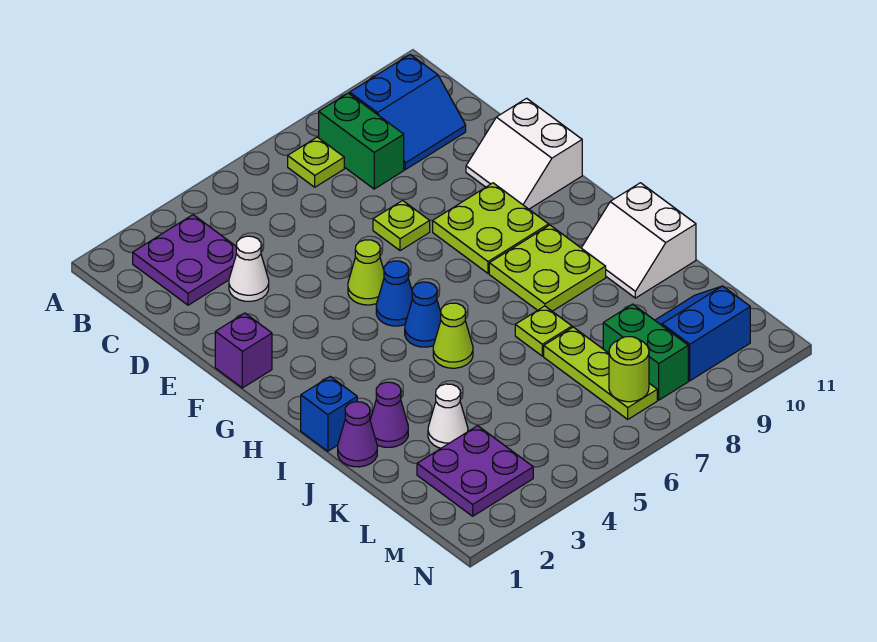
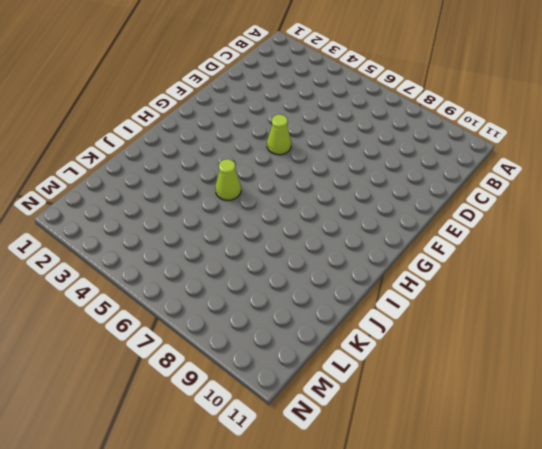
none -> purple 2x2 plate [133,215,237,305]
none -> lime 1x1 plate [288,137,344,187]
none -> green 1x2 brick [319,93,404,189]

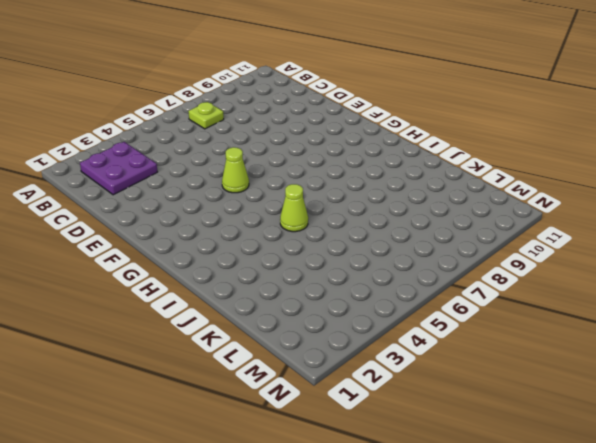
none -> green 1x2 brick [319,93,404,189]
none -> blue 2x2 slope [350,54,466,170]
none -> white 1x1 cone [229,236,269,301]

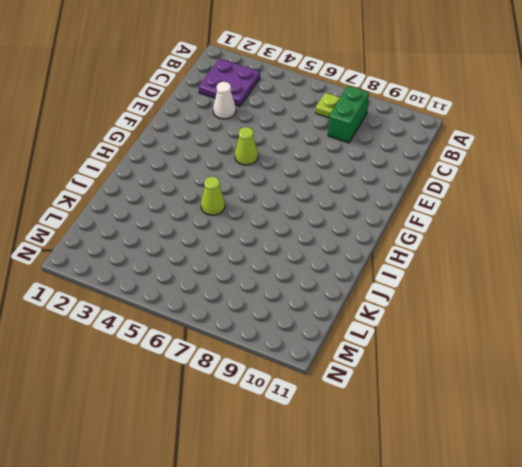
none -> blue 2x2 slope [350,54,466,170]
none -> lime 1x1 plate [373,201,430,251]
none -> white 2x2 slope [466,98,582,209]

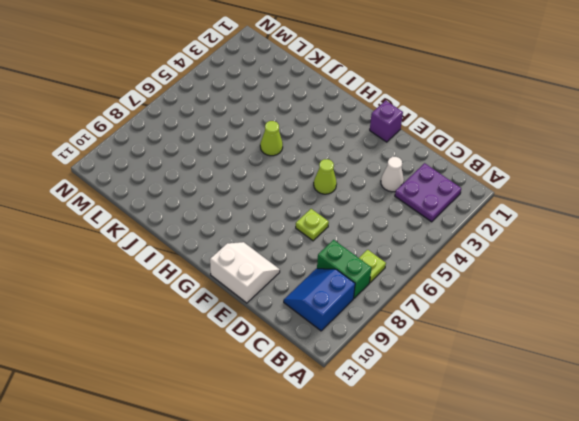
none -> lime 2x2 plate [433,183,549,273]
none -> blue 1x1 cone [376,261,412,326]
none -> blue 1x1 cone [405,282,441,347]

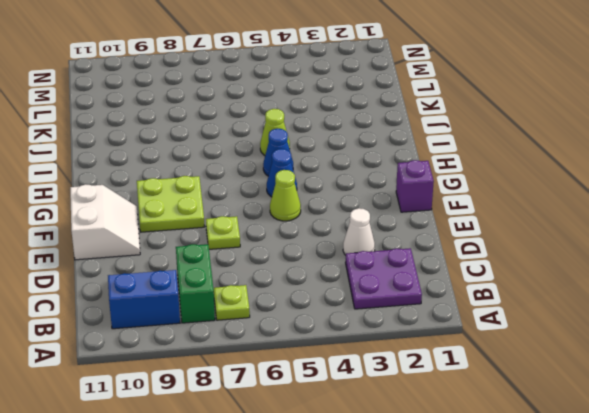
none -> lime 2x2 plate [489,225,606,311]
none -> blue 1x1 brick [301,376,357,451]
none -> white 2x2 slope [582,183,696,298]

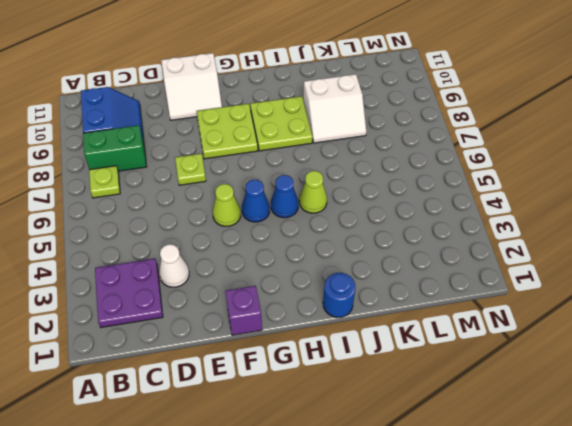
blue 1x1 round brick [323,273,356,317] -> blue 1x1 brick [301,376,357,451]
white 2x2 slope [303,74,366,143] -> white 2x2 slope moved to [582,183,696,298]
none -> purple 1x1 cone [338,402,377,467]
none -> purple 1x1 cone [370,382,408,447]
none -> lime 1x1 plate [515,306,572,356]

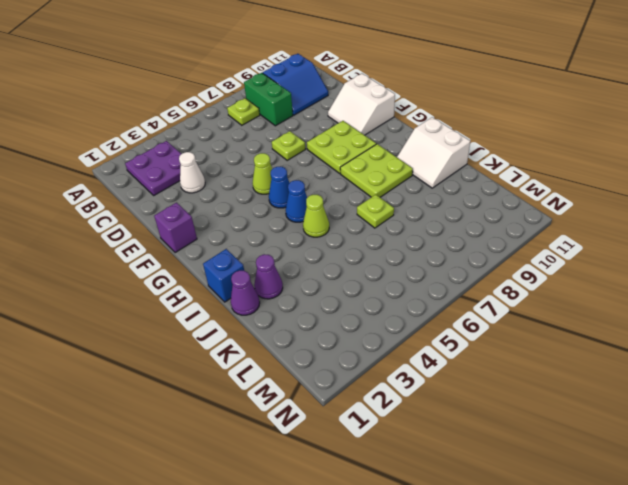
none -> white 1x1 cone [428,384,468,448]
none -> lime 1x3 plate [544,327,657,419]
none -> purple 2x2 plate [417,426,533,516]

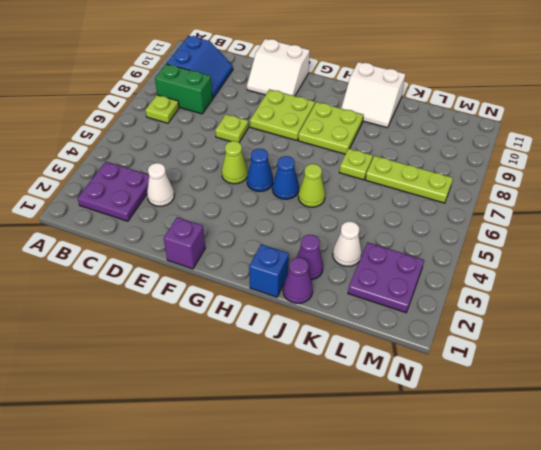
none -> green 1x2 brick [603,304,688,400]
none -> blue 2x2 slope [655,286,750,381]
none -> lime 1x1 round brick [609,337,649,402]

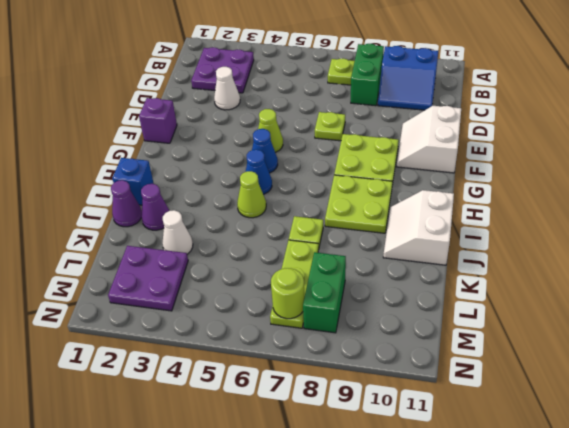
none -> blue 2x2 slope [655,286,750,381]

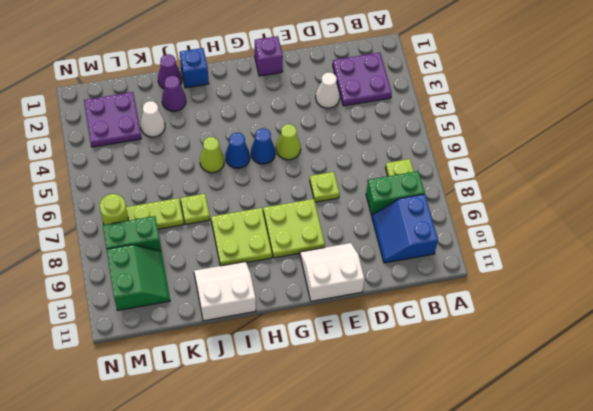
green 2x2 slope [107,245,170,311] -> blue 2x2 slope [655,286,750,381]

